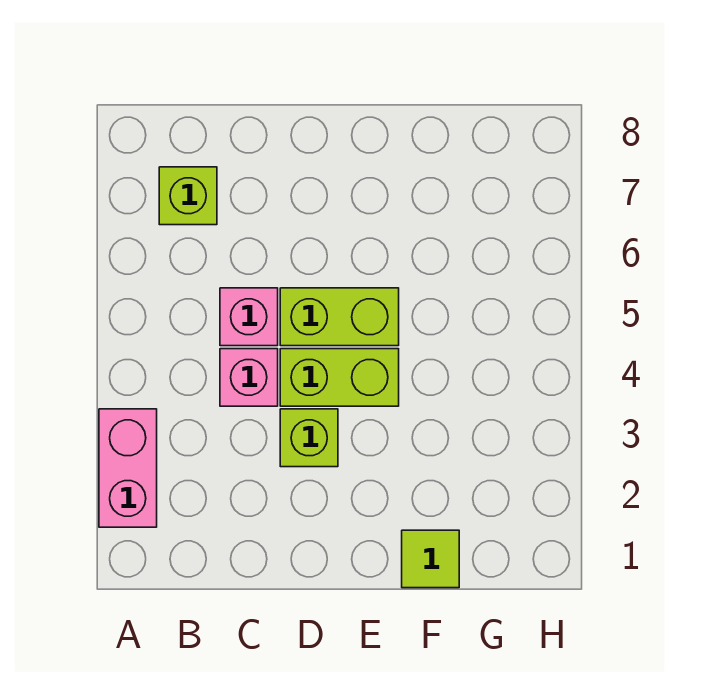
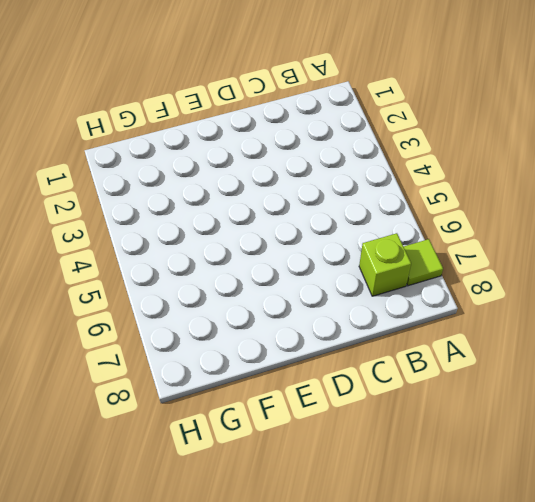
lime 1x1 tile [404,239,443,286] -> lime 1x1 tile moved to [402,530,459,588]
none -> pink 1x2 brick [99,409,157,527]
none -> pink 1x1 brick [220,349,278,406]

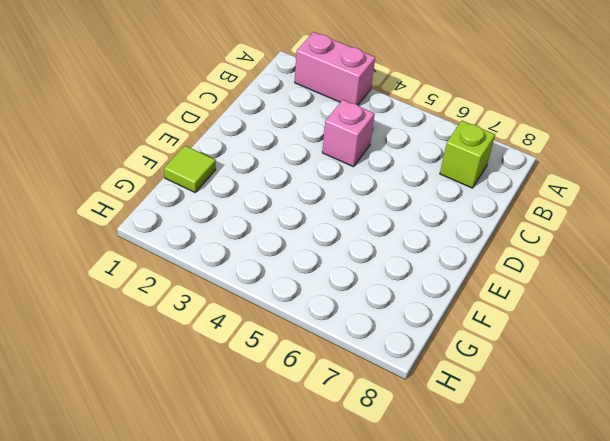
none -> pink 1x1 brick [220,288,278,346]
none -> lime 1x1 brick [280,409,338,467]

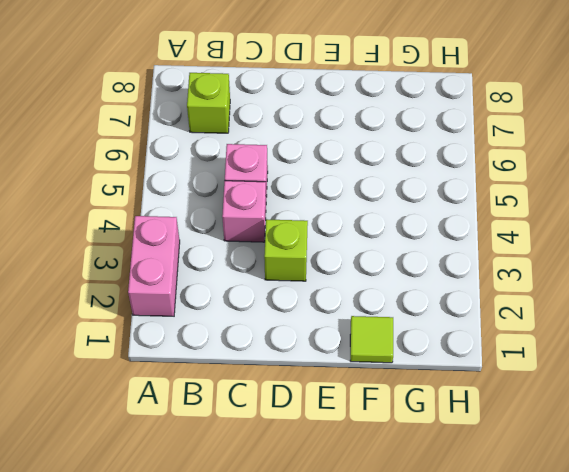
none -> lime 1x2 brick [280,349,399,406]
none -> lime 1x2 brick [280,288,399,346]

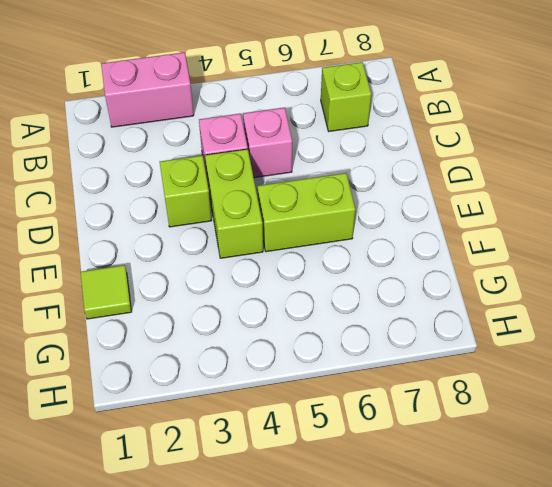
lime 1x2 brick [257,173,355,252] -> lime 1x2 brick turned to [280,288,399,346]

